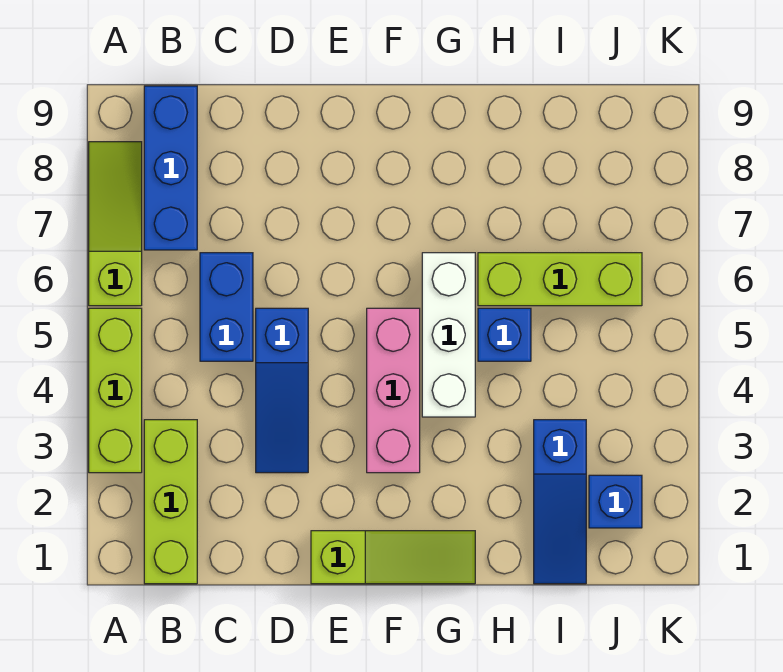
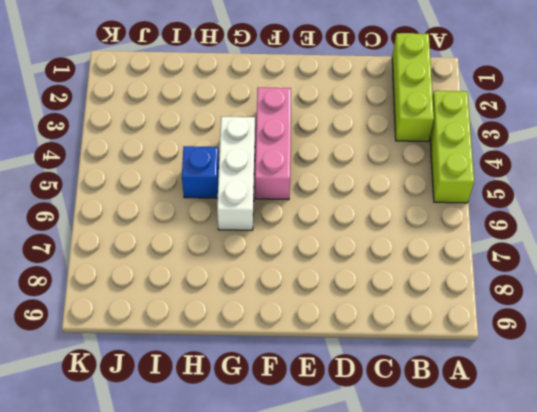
none -> lime 1x3 slope [89,142,142,306]
none -> blue 1x3 brick [144,86,197,250]
none -> blue 1x2 brick [200,253,253,361]

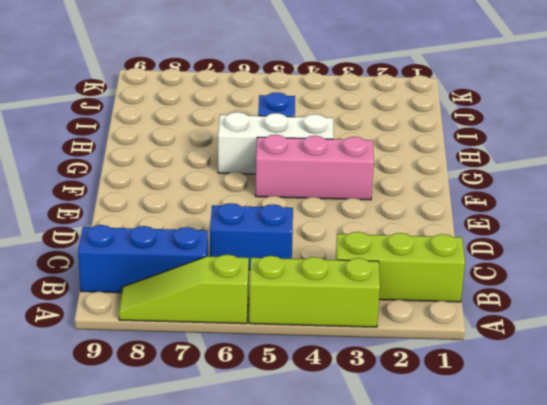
none -> blue 1x3 slope [256,308,308,473]
none -> lime 1x3 slope [311,531,475,584]
none -> lime 1x3 brick [478,253,642,306]

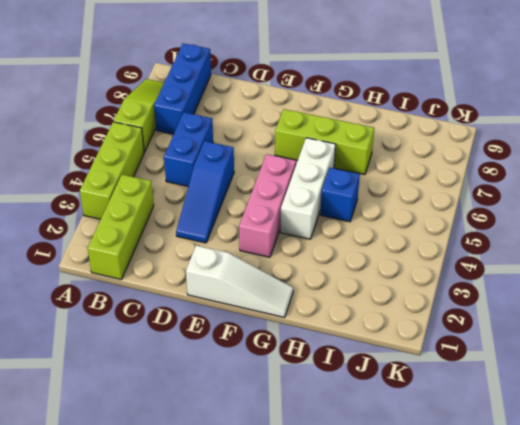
white 1x3 slope [186,246,293,317] -> lime 1x3 slope [311,531,475,584]
lime 1x3 brick [275,109,374,175] -> lime 1x3 brick moved to [478,253,642,306]
none -> blue 1x3 slope [534,420,586,584]
none -> blue 1x1 brick [589,475,642,528]

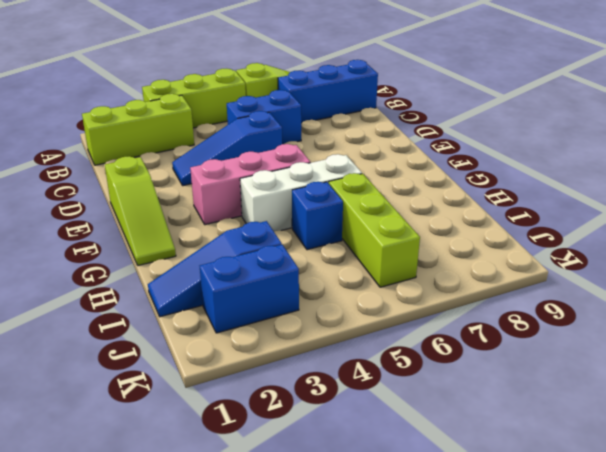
blue 1x2 brick [200,245,299,333] -> blue 1x1 brick [589,475,642,528]

